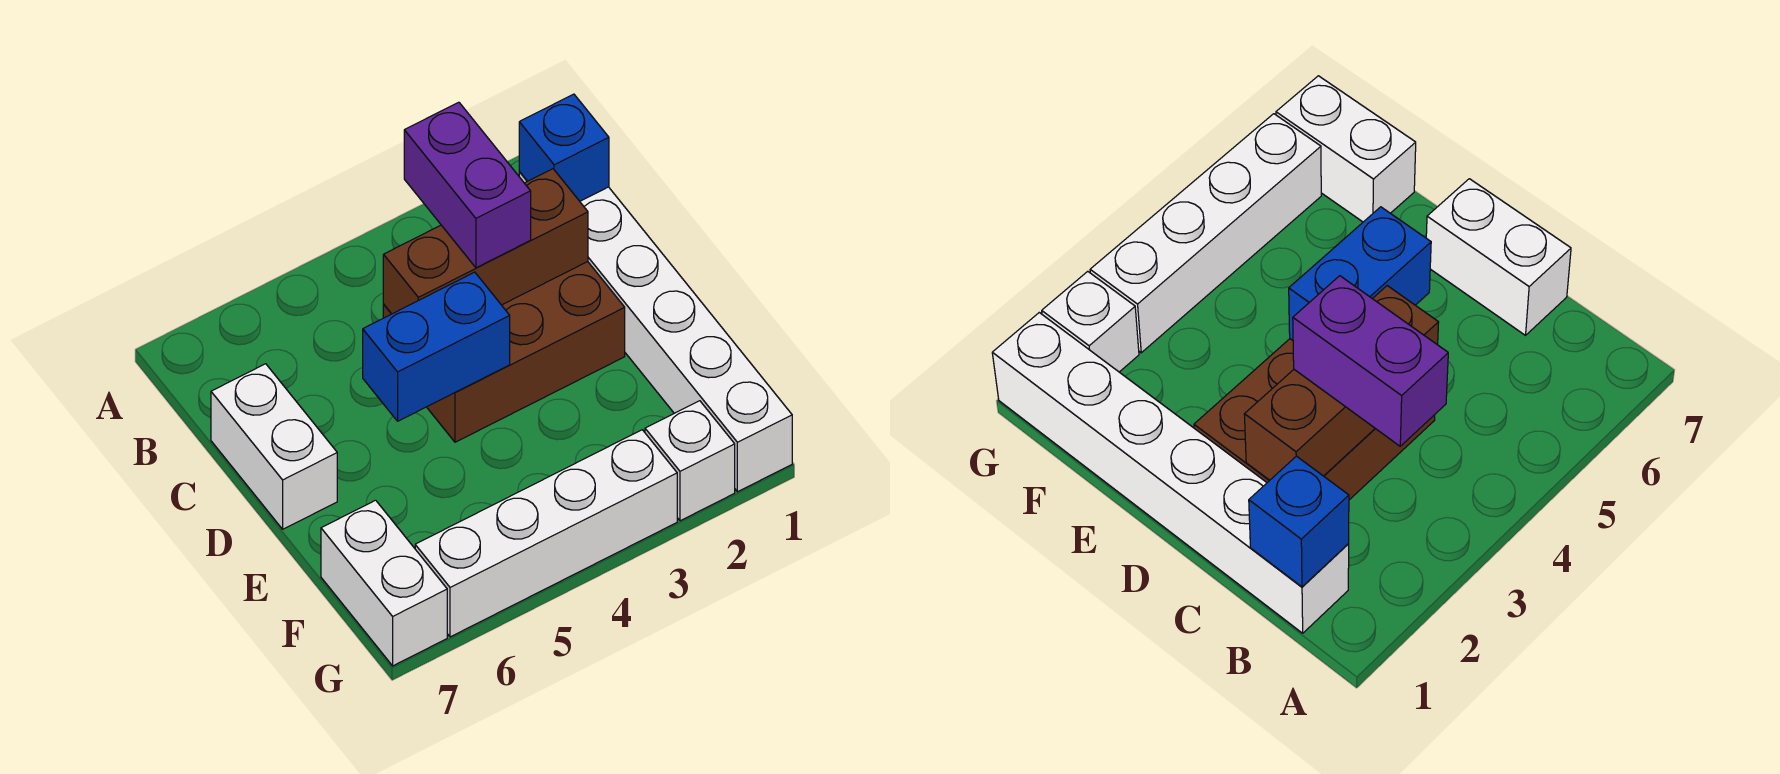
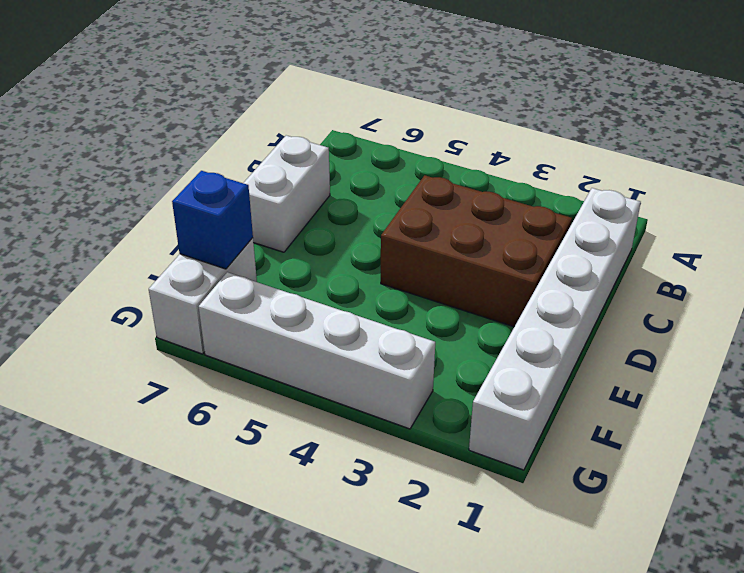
blue 1x1 brick [172,171,253,269] -> blue 1x1 brick moved to [519,94,609,201]
none -> white 1x1 brick [645,401,735,521]
none -> brown 1x3 brick [383,169,588,314]

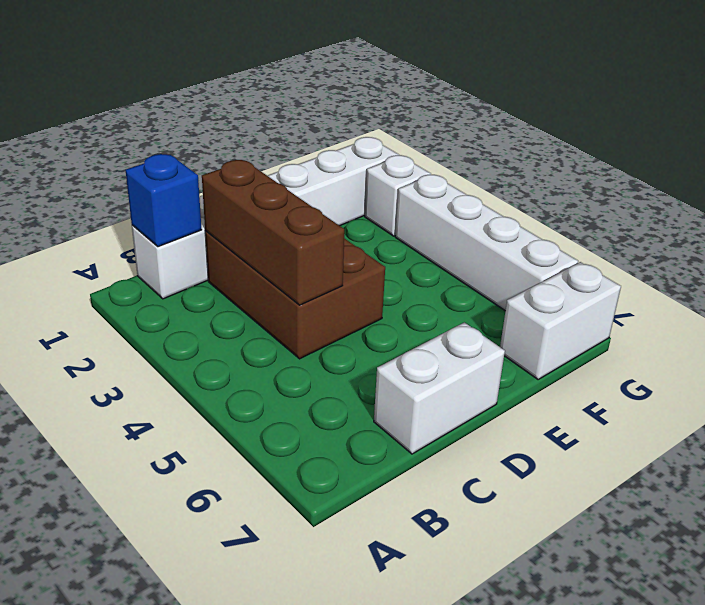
none -> blue 1x2 brick [363,272,510,421]
none -> purple 1x2 brick [404,102,531,268]

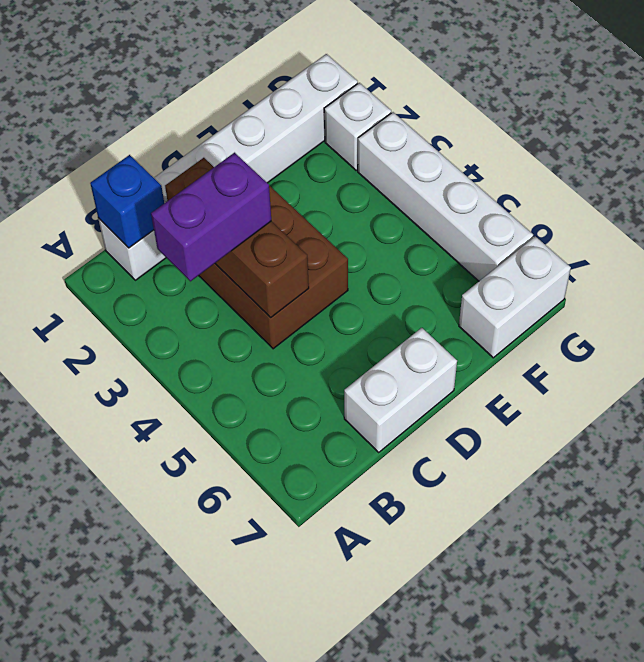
none -> blue 1x2 brick [363,272,510,421]

